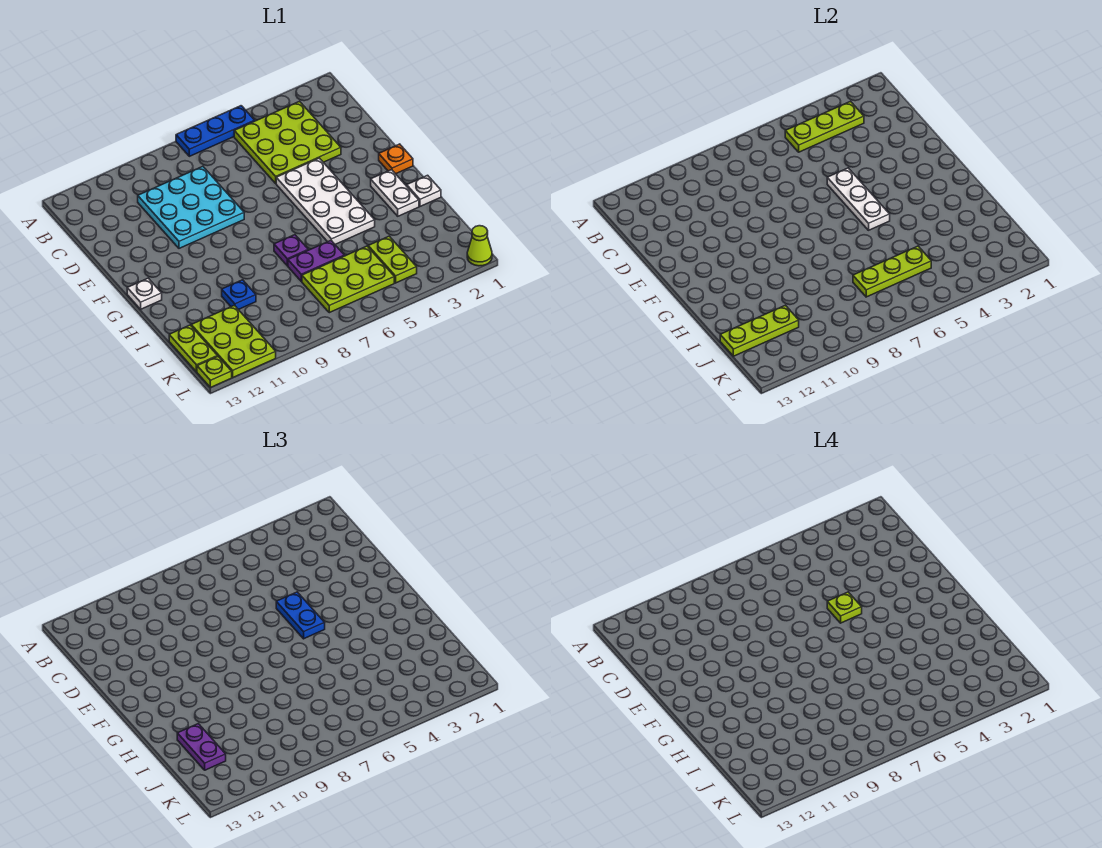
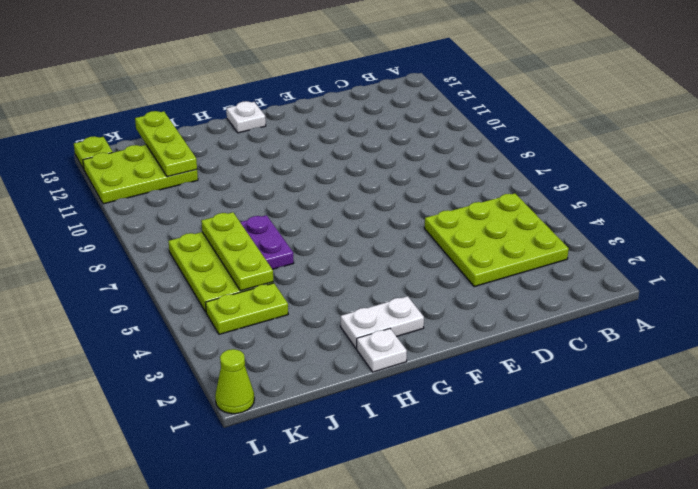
none -> blue 1x3 plate [176,106,255,156]
none -> cyan 3x3 plate [138,166,244,248]
none -> white 2x4 plate [276,158,375,244]

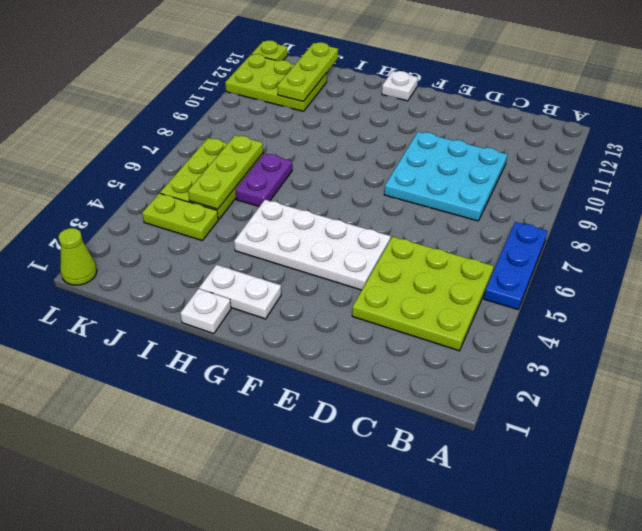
none -> orange 1x1 plate [379,144,413,174]
none -> purple 1x1 plate [274,235,308,266]
none -> blue 1x1 plate [222,280,256,310]

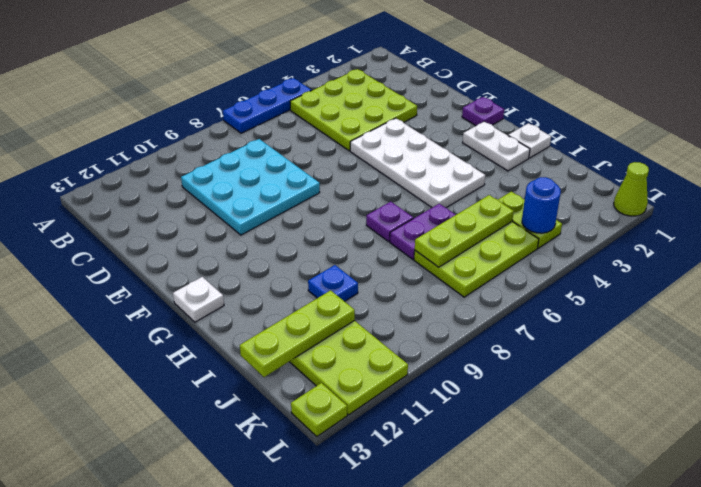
purple 1x1 plate [462,97,504,126] -> orange 1x1 plate [379,144,413,174]
blue 1x1 round brick [522,177,561,233] -> none
none -> lime 1x2 plate [169,325,218,372]
none -> lime 1x3 plate [785,101,864,152]
none -> white 1x3 plate [827,168,890,230]

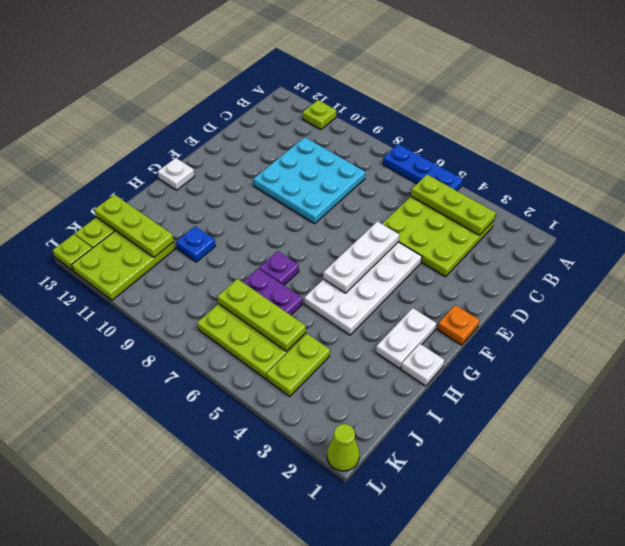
lime 1x1 plate [303,100,336,130] -> lime 1x1 plate moved to [827,592,862,623]
none -> blue 1x2 plate [276,592,325,639]
none -> purple 1x2 plate [177,724,226,770]

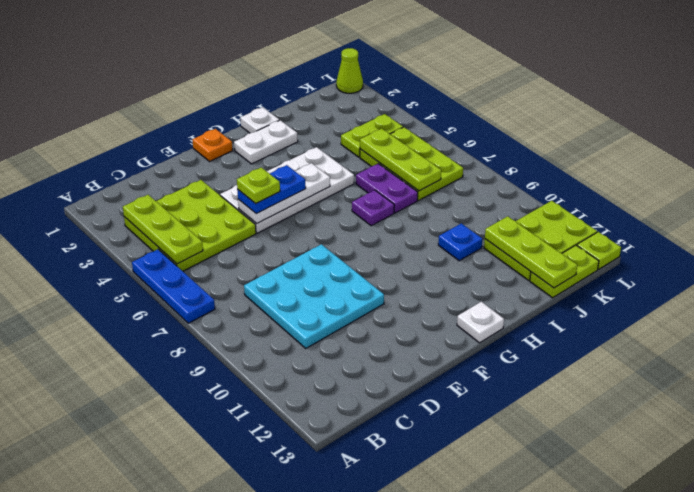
none -> purple 1x2 plate [177,724,226,770]

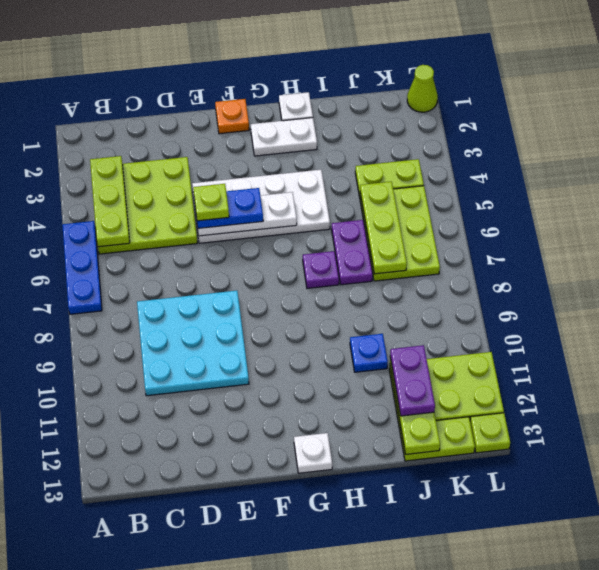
purple 1x2 plate [390,345,435,416] -> purple 1x2 plate turned to [177,724,226,770]

